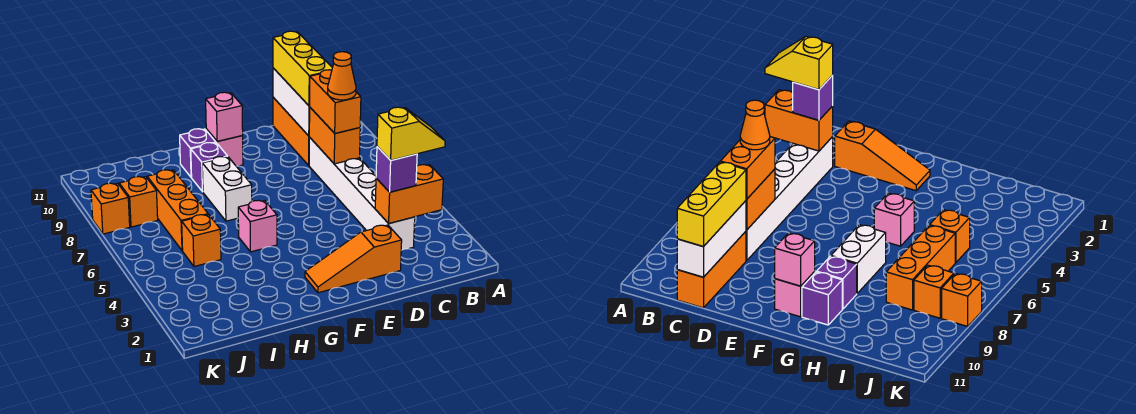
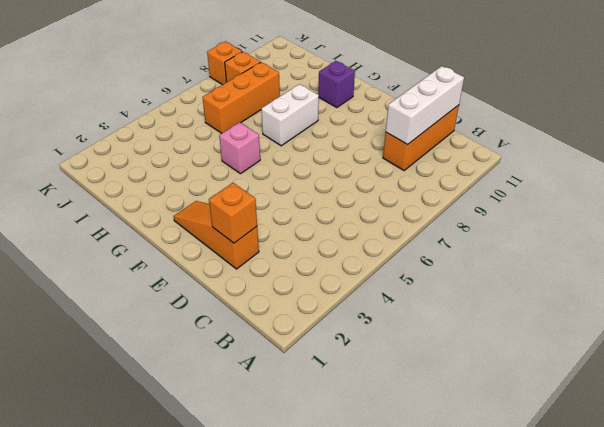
orange 1x1 brick [209,183,257,243] -> orange 1x1 brick moved to [182,214,221,267]
none -> white 1x6 brick [309,137,415,250]
none -> pink 1x1 brick [206,129,243,166]
none -> purple 1x1 brick [191,143,228,192]

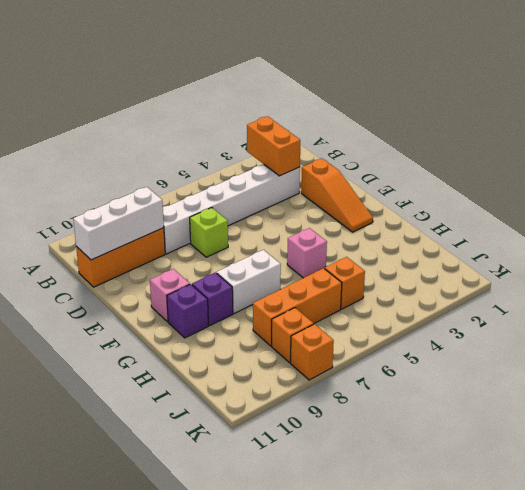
lime 1x1 brick [190,208,228,257] -> none
none -> orange 1x2 brick [309,108,360,164]
none -> pink 1x1 brick [206,92,243,141]
none -> purple 1x1 brick [376,147,417,192]

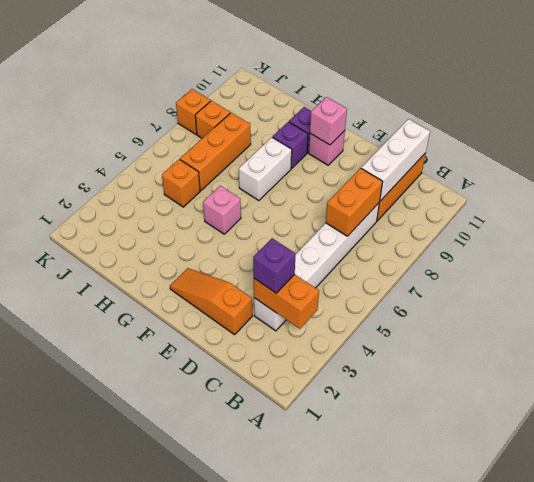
none -> orange 1x2 brick [310,70,361,133]
none -> yellow 1x3 brick [273,31,332,106]
none -> yellow 1x2 slope [377,107,445,160]

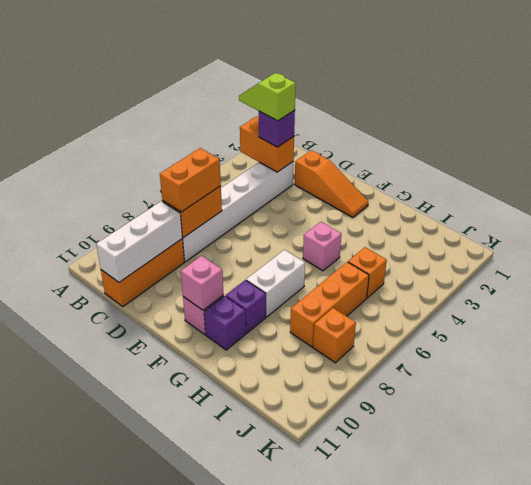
lime 1x2 slope [239,73,296,121] -> yellow 1x2 slope [377,107,445,160]
none -> orange 1x1 brick [91,183,130,234]
none -> yellow 1x3 brick [273,31,332,106]
none -> orange 1x1 cone [328,52,356,100]

